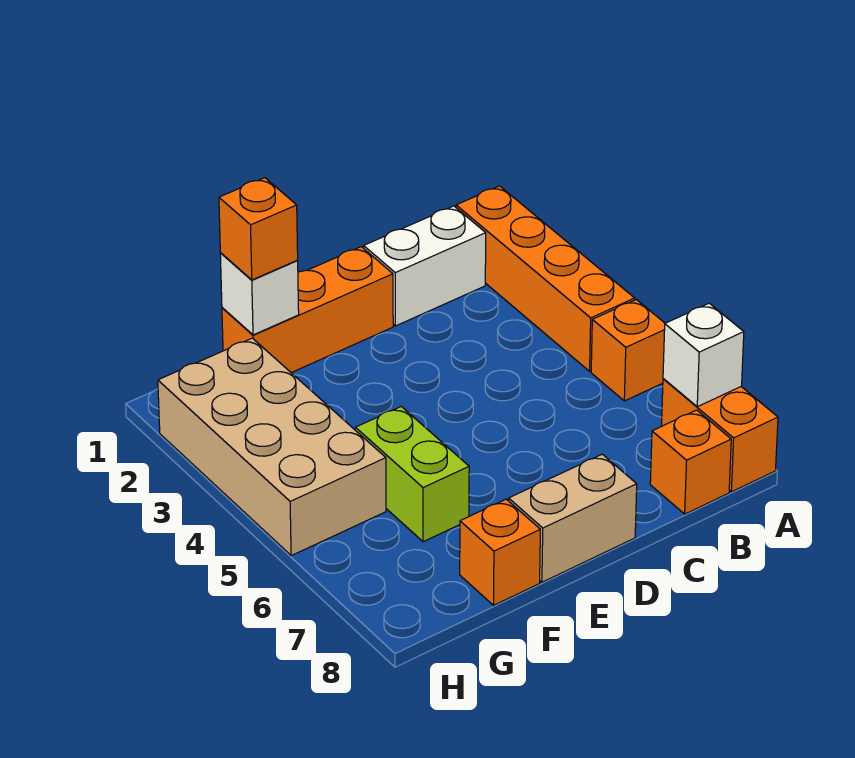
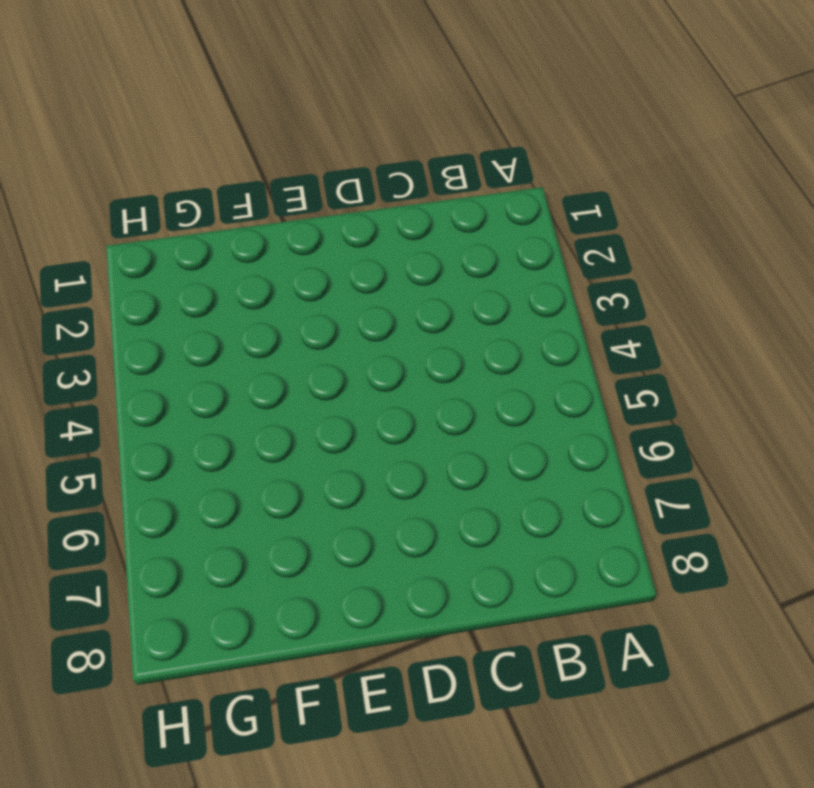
none -> orange 1x4 brick [456,186,635,371]
none -> orange 1x1 brick [591,300,665,401]
none -> orange 1x2 brick [662,379,778,492]

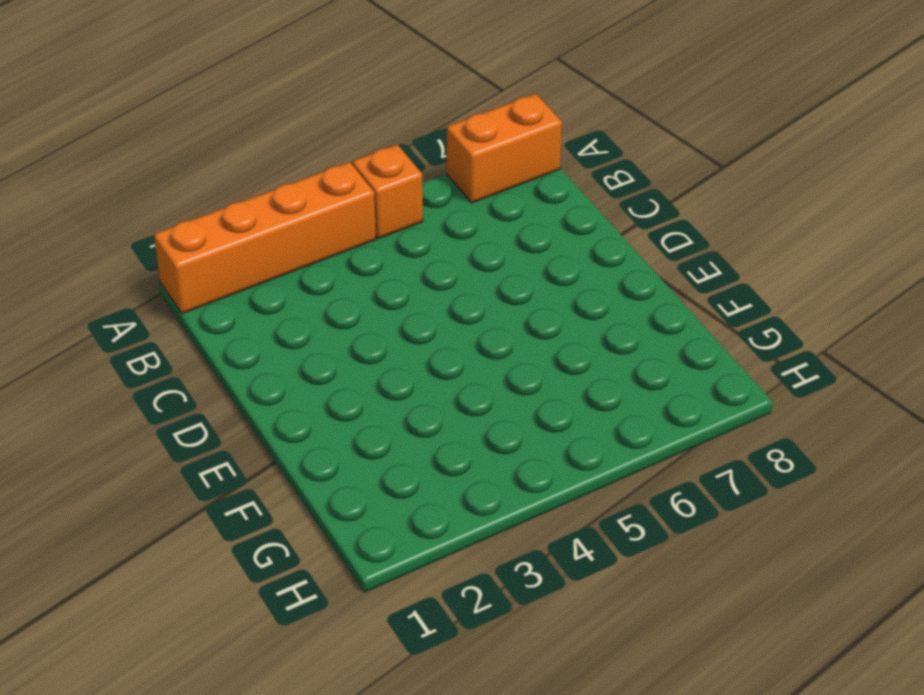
none -> white 1x2 brick [364,206,486,326]
none -> orange 1x1 brick [650,410,731,514]
none -> orange 1x3 brick [222,247,393,373]

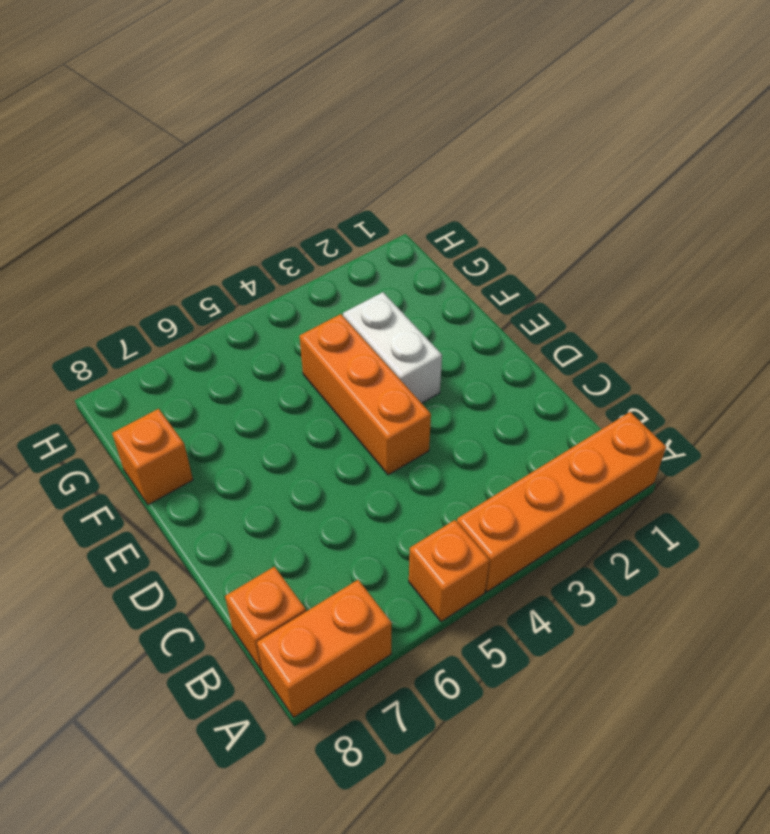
orange 1x3 brick [300,314,431,475] -> orange 1x3 brick moved to [222,247,393,373]
white 1x2 brick [343,292,442,403] -> white 1x2 brick moved to [364,206,486,326]
none -> tan 1x2 brick [509,454,637,582]
none -> lime 1x2 brick [355,406,469,542]
none -> tan 2x4 brick [158,338,386,556]

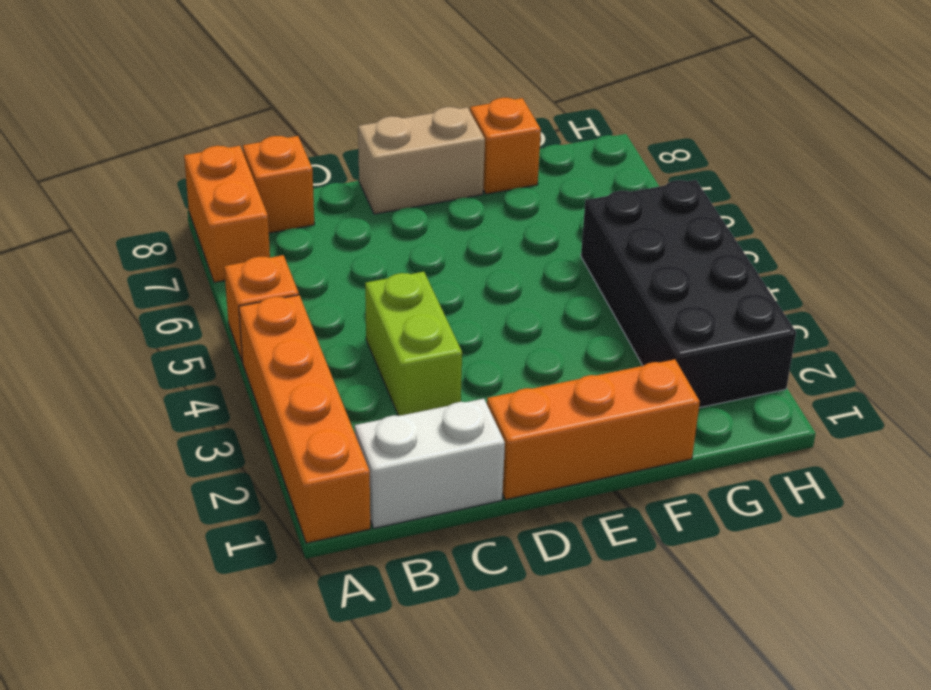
lime 1x2 brick [365,272,462,416] -> lime 1x2 brick moved to [355,406,469,542]
black 2x4 brick [581,180,796,408] -> tan 2x4 brick [158,338,386,556]
none -> white 1x1 brick [663,303,744,407]
none -> white 1x1 brick [220,253,299,335]
none -> orange 1x1 brick [219,178,298,280]

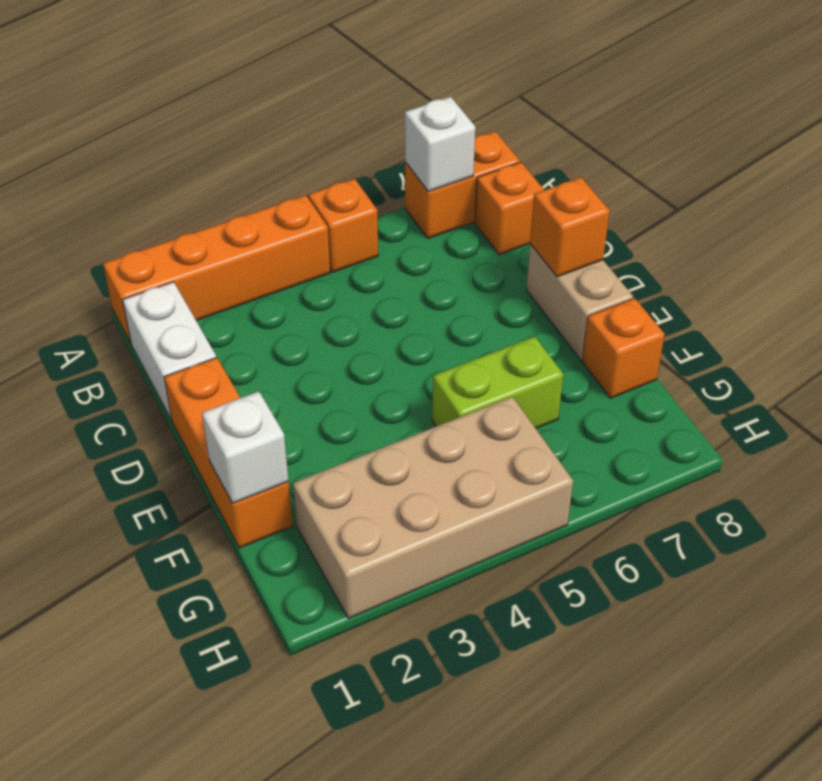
orange 1x1 brick [530,177,610,277] -> orange 1x1 brick moved to [219,178,298,280]

